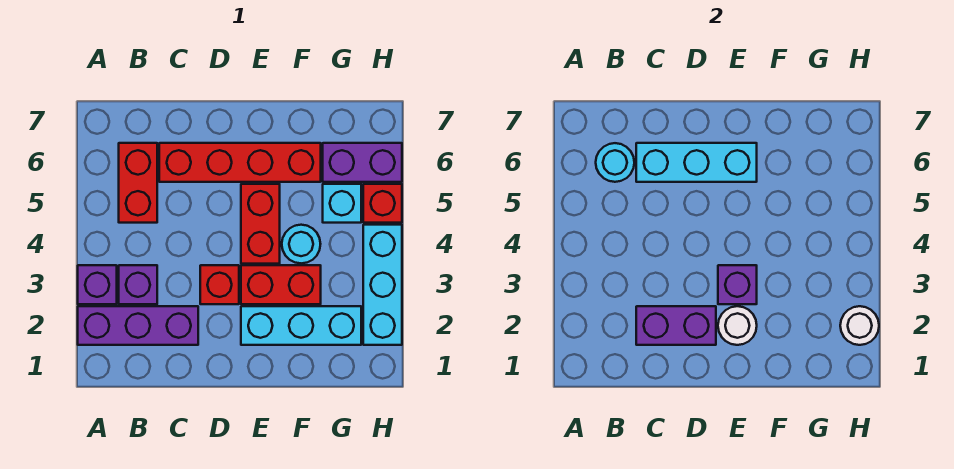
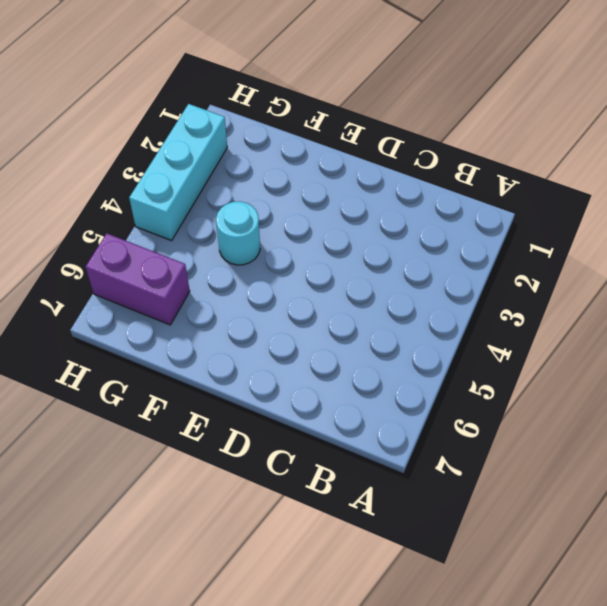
none -> purple 1x3 brick [78,306,198,345]
none -> purple 1x1 brick [78,265,117,304]
none -> purple 1x1 brick [119,265,157,304]

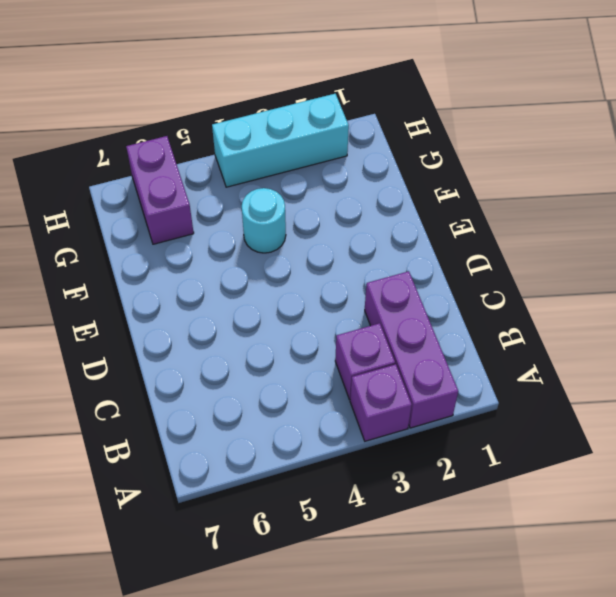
none -> red 1x2 brick [119,143,157,223]
none -> red 1x4 brick [159,143,321,182]
none -> red 1x1 brick [200,265,239,304]

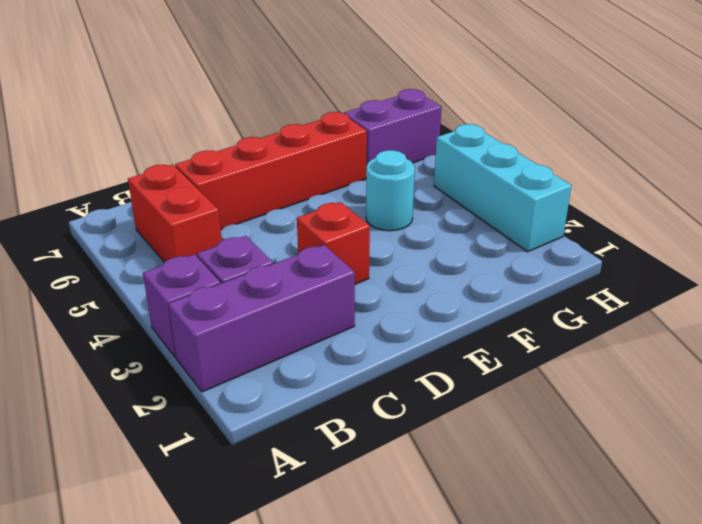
none -> cyan 1x3 brick [241,306,361,345]
none -> red 1x2 brick [241,265,321,304]
none -> red 1x2 brick [241,184,280,264]

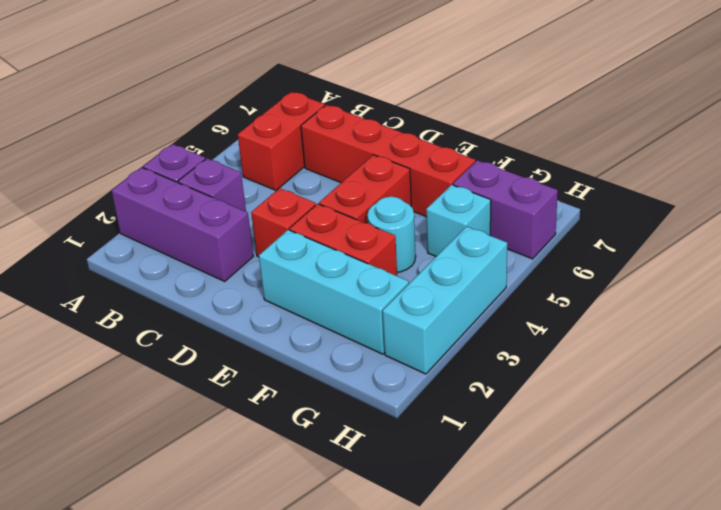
none -> red 1x1 brick [363,184,402,223]
none -> cyan 1x1 round brick [596,143,634,182]
none -> purple 1x2 brick [636,306,716,345]

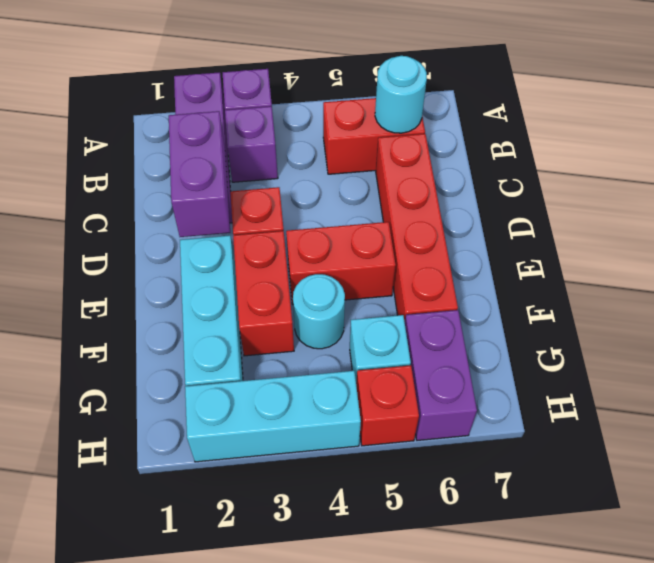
none -> cyan 1x3 brick [636,143,757,182]
none -> white 1x1 round brick [718,306,757,345]
none -> purple 1x1 brick [718,265,757,304]

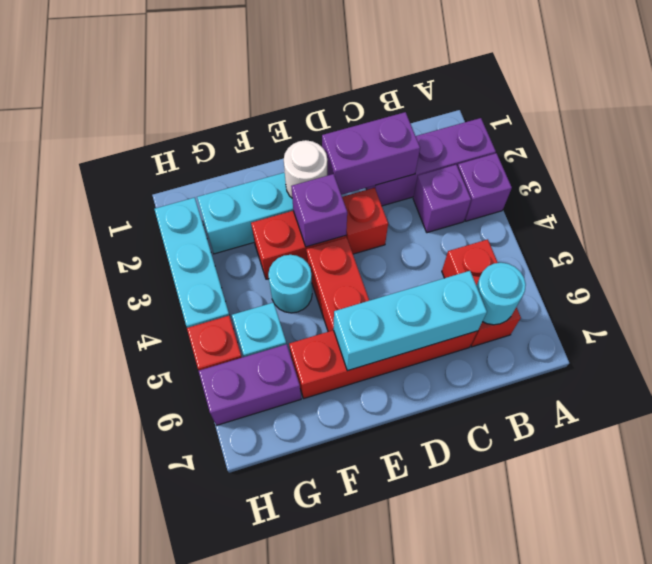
none -> white 1x1 round brick [840,306,879,345]

